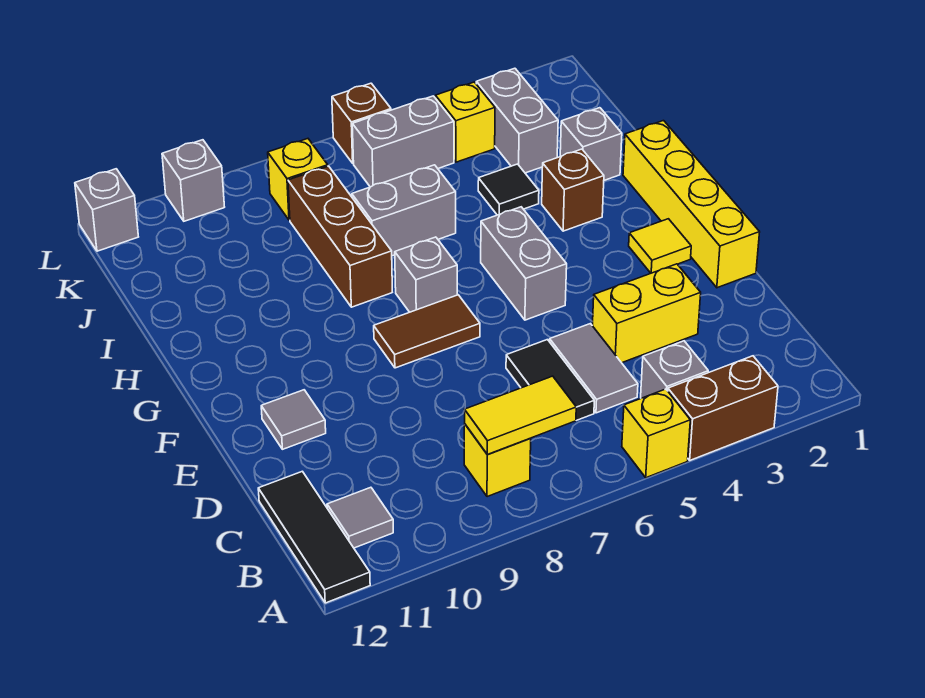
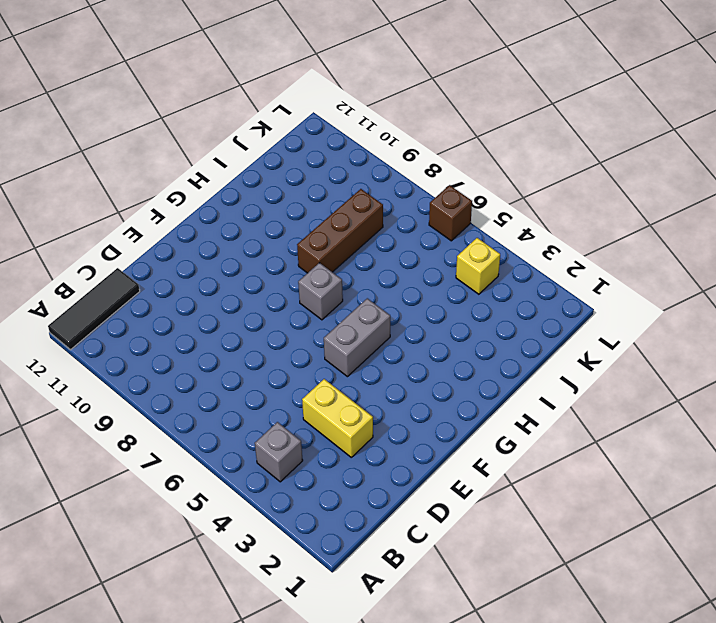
none -> brown 1x2 brick [668,356,778,460]
none -> yellow 1x1 brick [622,389,690,478]
none -> yellow 1x1 brick [464,424,531,497]

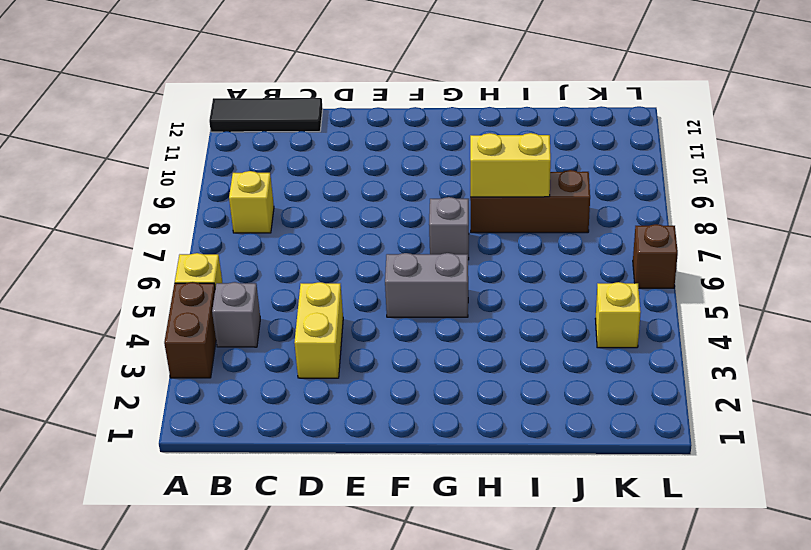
yellow 1x2 brick [470,133,551,197] -> none
none -> grey 1x1 tile [327,487,393,548]
none -> grey 1x2 tile [550,324,638,413]
none -> black 1x2 tile [506,340,594,421]

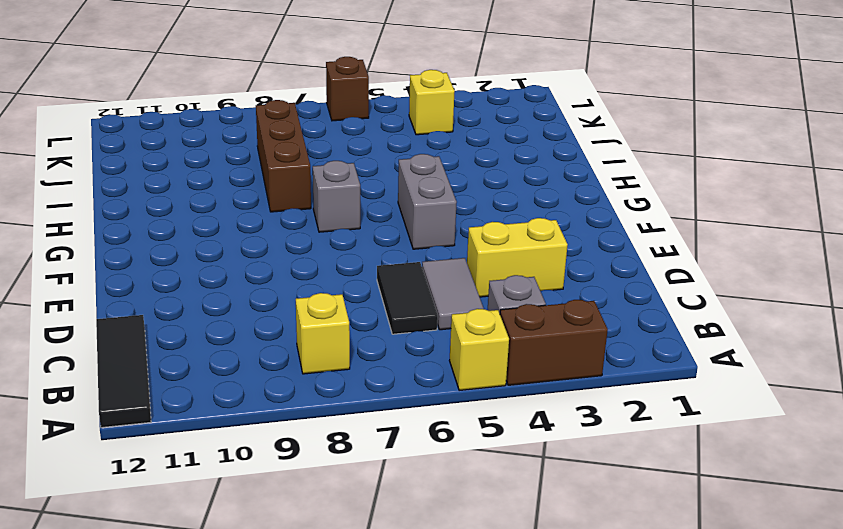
none -> grey 1x1 tile [327,487,393,548]
none -> yellow 1x4 brick [623,121,760,288]
none -> grey 1x1 tile [261,390,326,449]

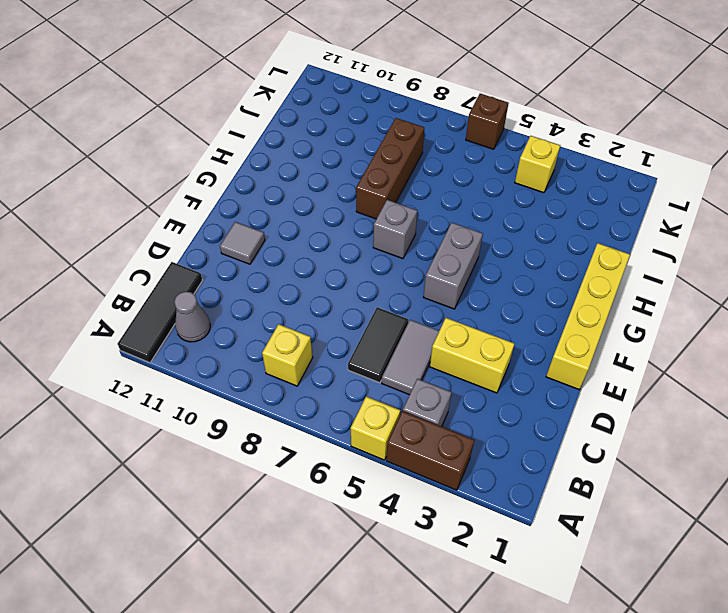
grey 1x1 cone [174,292,210,342] -> grey 1x1 tile [327,487,393,548]
none -> yellow 1x1 tile [629,219,691,273]
none -> brown 1x2 tile [374,295,480,368]
none -> brown 1x1 brick [542,149,604,231]

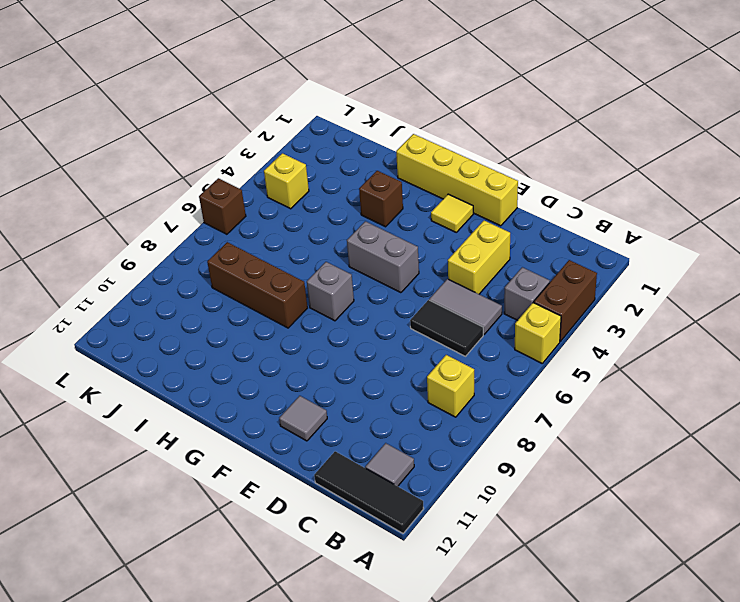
none -> brown 1x2 tile [374,295,480,368]
none -> grey 1x1 brick [560,108,622,180]
none -> black 1x1 tile [478,164,539,215]

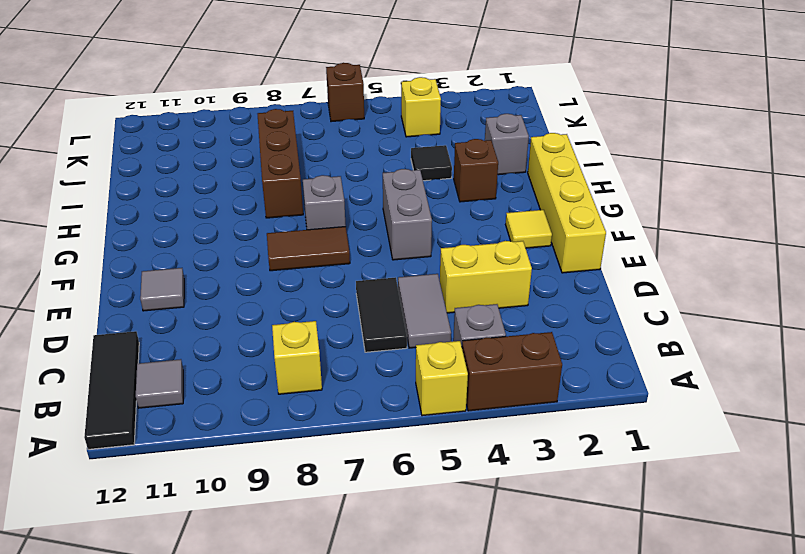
none -> grey 1x2 brick [352,165,456,256]
none -> grey 1x2 brick [476,68,558,173]
none -> grey 1x2 brick [352,96,454,187]

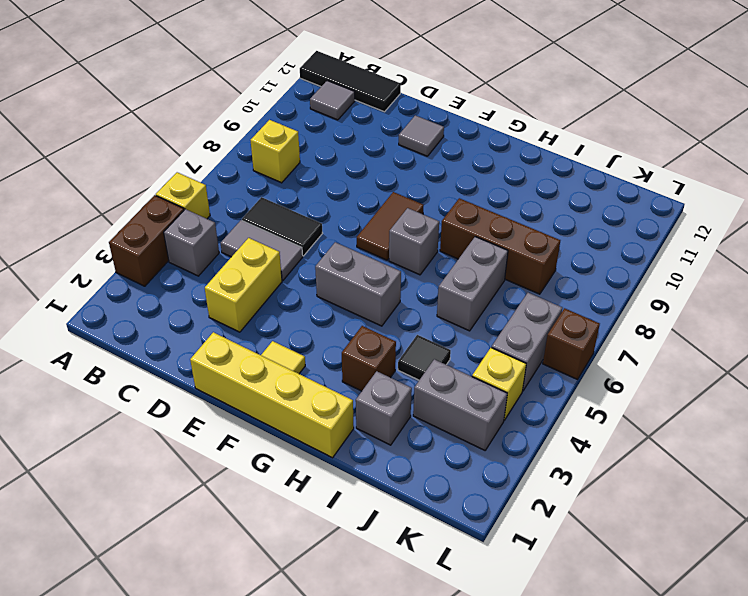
none -> yellow 1x1 brick [268,139,328,220]
none -> grey 1x1 brick [162,140,224,221]
none -> grey 1x1 brick [75,169,138,251]

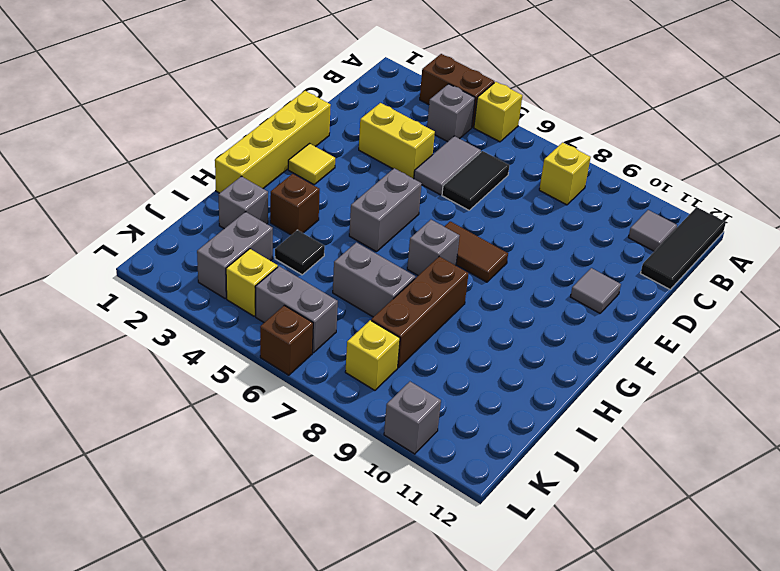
none -> grey 1x1 brick [75,169,138,251]
none -> yellow 1x2 tile [465,376,576,454]

